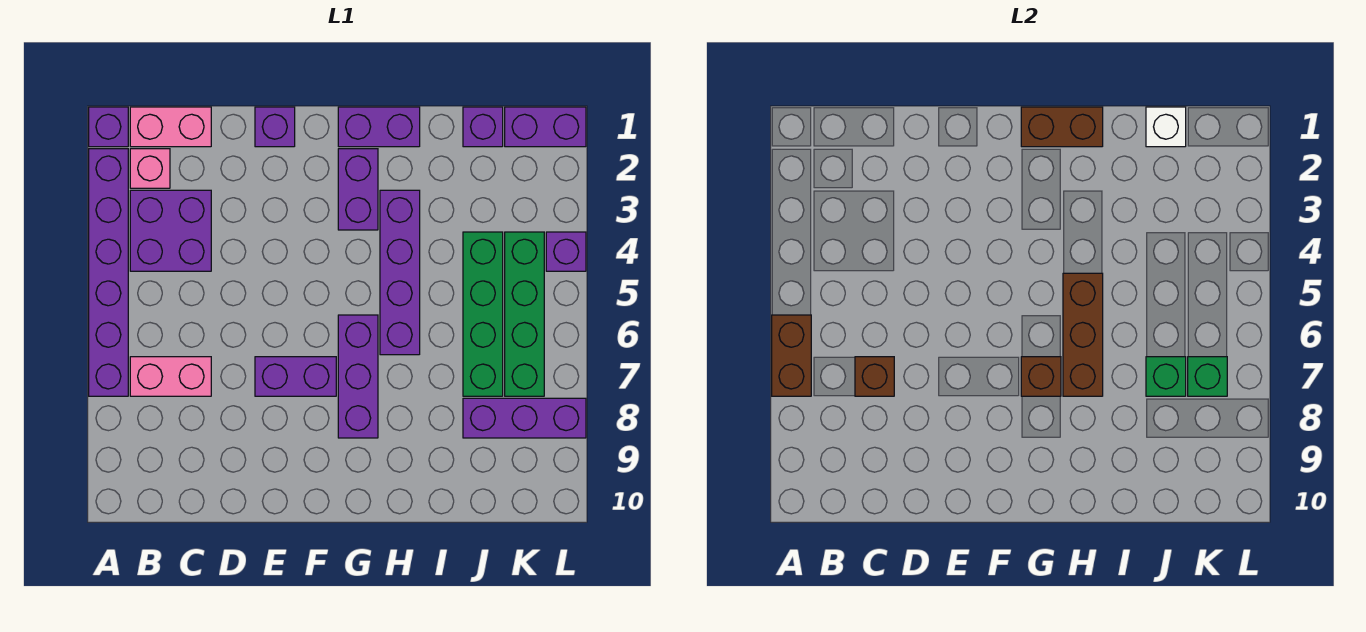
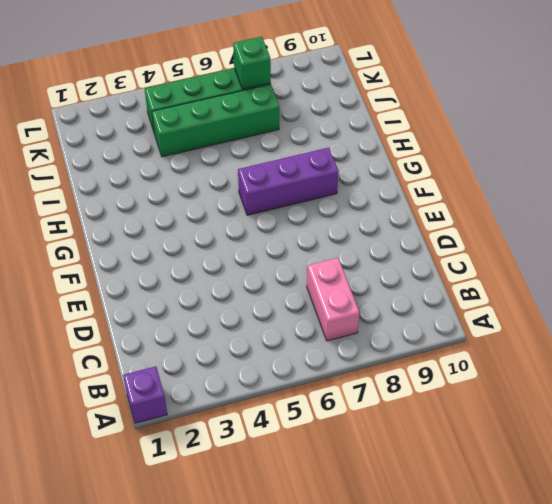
none -> purple 1x6 brick [89,149,128,396]
none -> pink 1x2 brick [130,107,211,147]
none -> pink 1x1 brick [130,149,170,188]

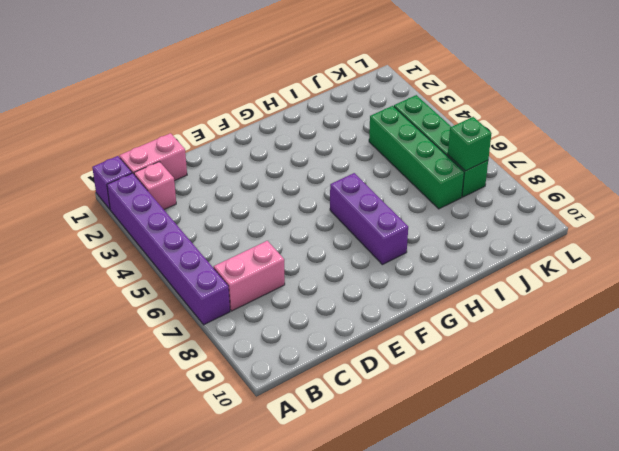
none -> purple 2x2 brick [130,190,211,271]
none -> purple 1x1 brick [255,107,295,147]
none -> purple 1x2 brick [255,357,336,396]

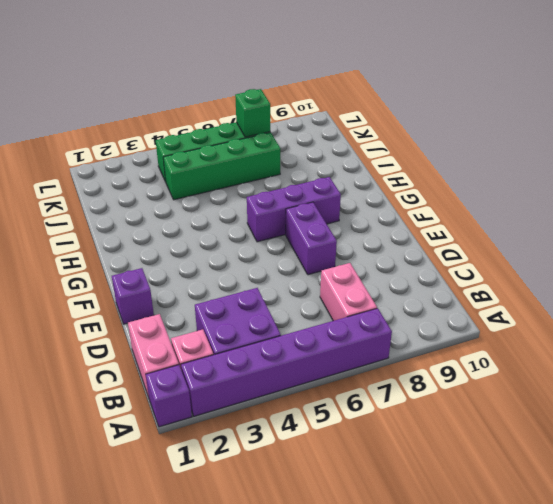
none -> purple 1x2 brick [338,107,420,147]
none -> purple 1x2 brick [338,149,378,230]
none -> purple 1x4 brick [380,190,420,355]

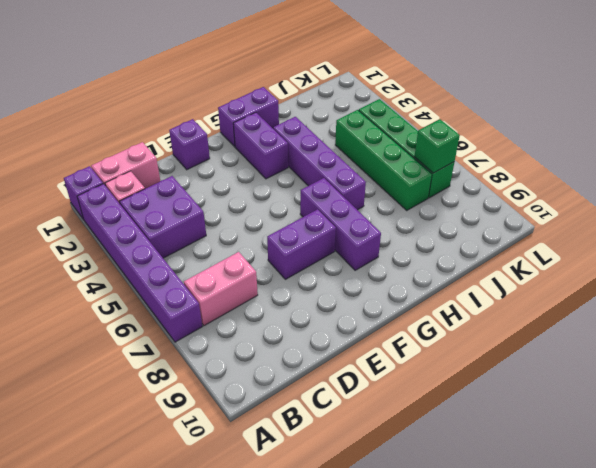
none -> purple 1x1 brick [463,107,503,147]
none -> purple 1x3 brick [463,398,586,438]
none -> purple 1x2 brick [505,107,586,147]

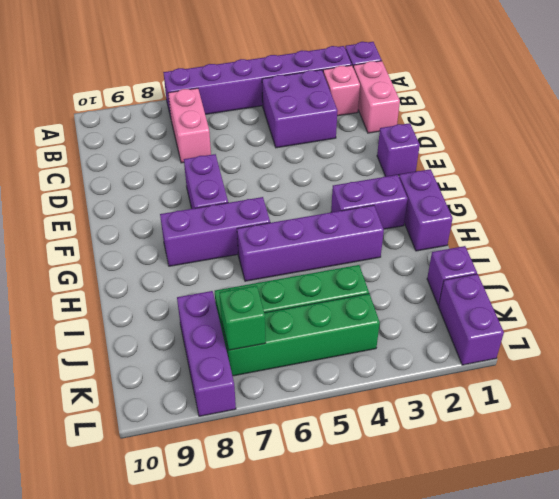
none -> purple 1x1 brick [546,232,586,271]
none -> brown 1x2 brick [772,315,811,396]
none -> brown 1x1 brick [855,357,894,396]

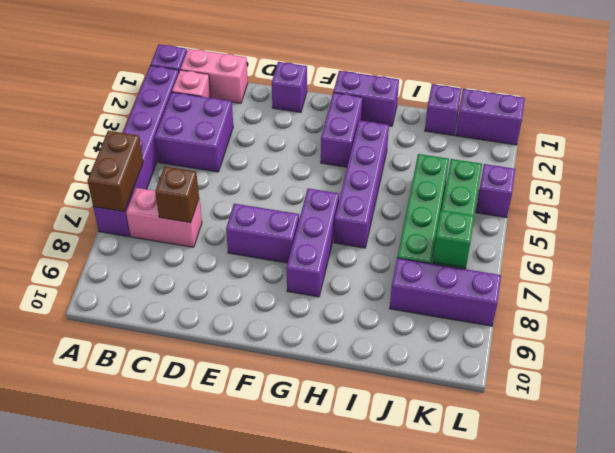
none -> brown 1x2 brick [1021,107,1103,147]
none -> brown 1x1 brick [1021,357,1061,396]
none -> brown 1x3 brick [1063,273,1103,396]

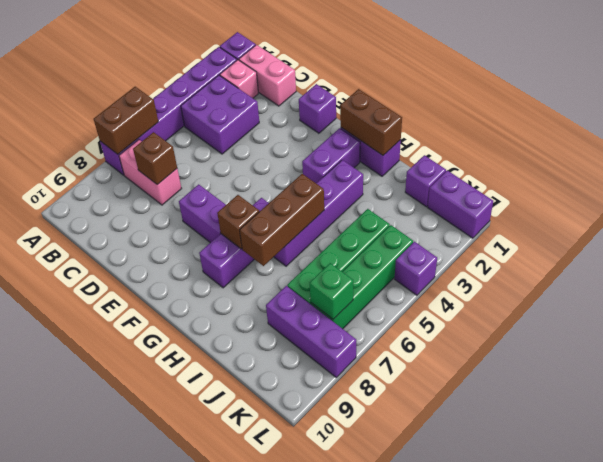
none -> white 1x1 brick [1146,107,1186,147]
none -> green 1x1 brick [1146,357,1186,396]

